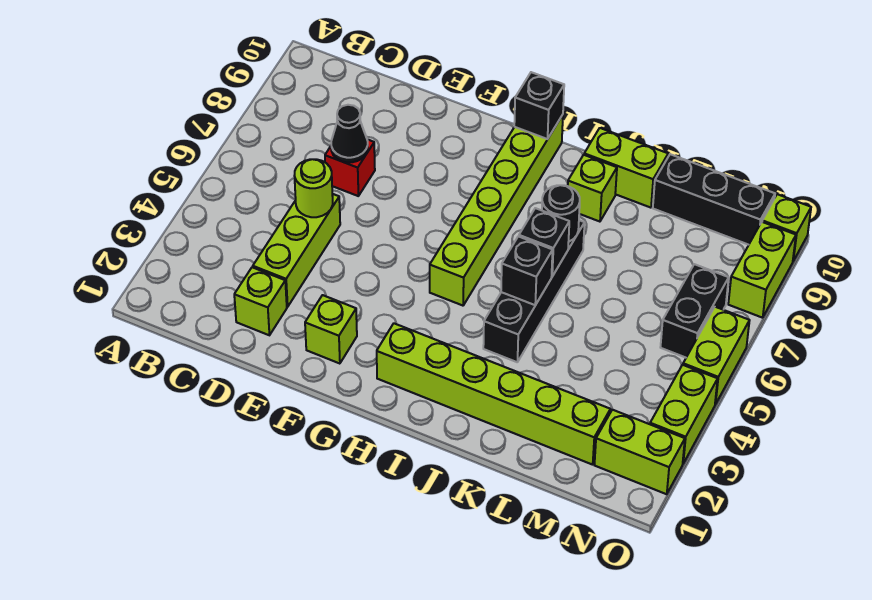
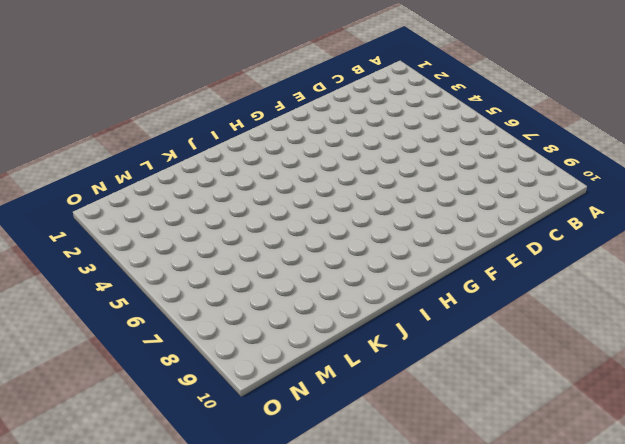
none -> lime 1x1 brick [234,267,287,335]
none -> lime 1x3 brick [253,194,340,307]
none -> red 1x1 brick [325,139,375,196]

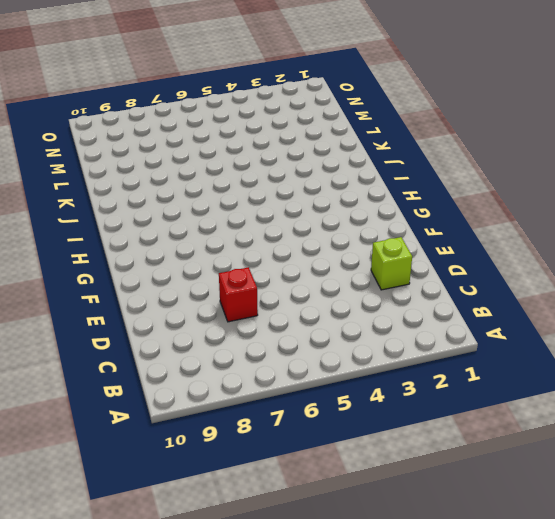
none -> lime 1x3 brick [253,194,340,307]
none -> lime 1x1 brick [305,295,357,364]
none -> lime 1x6 brick [377,323,610,465]

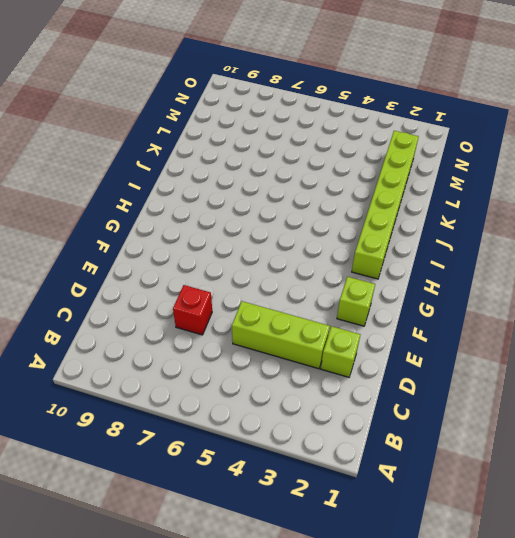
none -> lime 1x6 brick [430,115,563,306]
none -> black 1x4 brick [483,220,585,362]
none -> lime 1x1 brick [568,155,617,222]

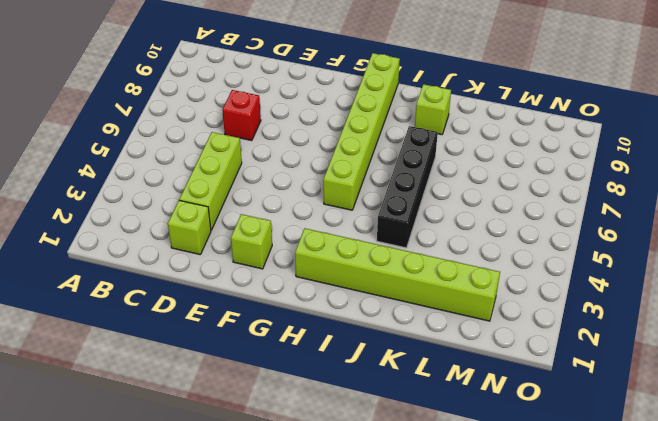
none -> lime 1x2 brick [584,128,668,208]
none -> black 1x3 brick [653,154,775,245]
none -> lime 1x2 brick [595,410,685,494]

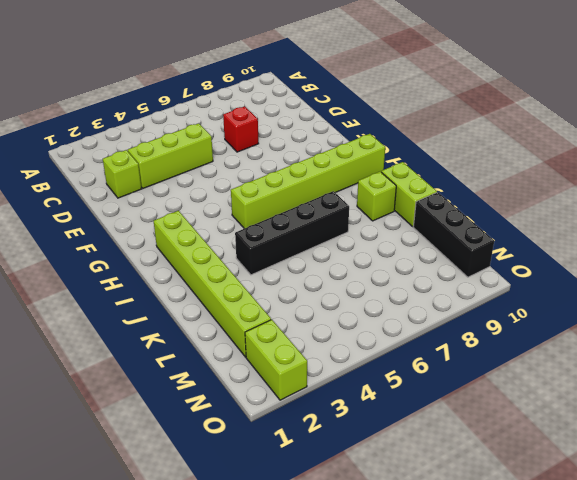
none -> lime 1x1 brick [305,295,357,364]
none -> black 1x2 brick [660,264,729,358]
none -> lime 1x2 brick [650,365,718,463]

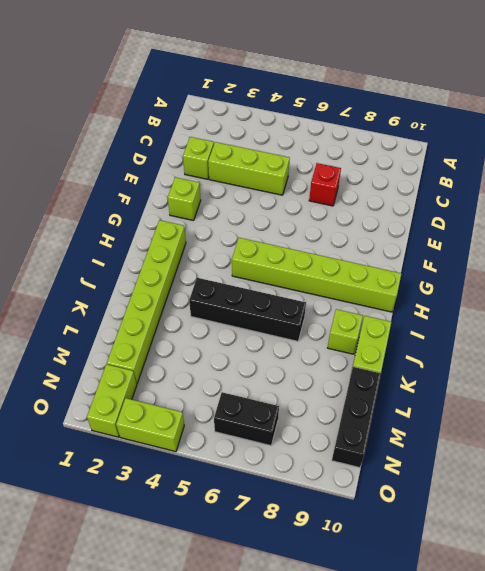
none -> lime 1x2 brick [683,307,750,404]
none -> lime 1x2 brick [728,222,796,318]
none -> lime 1x1 brick [762,194,811,261]

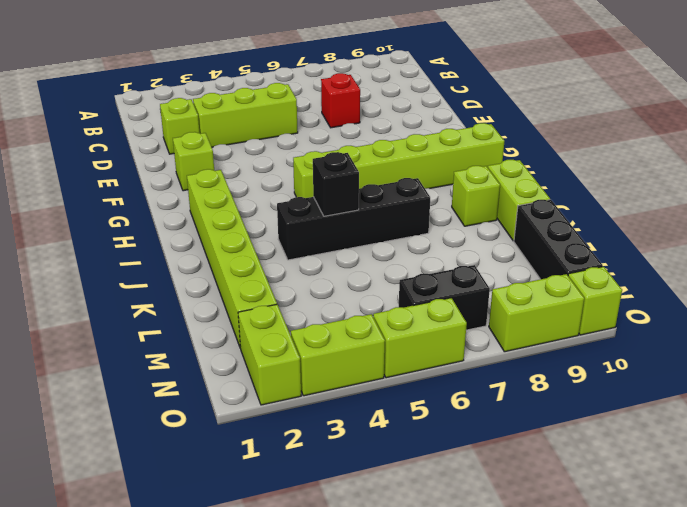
none -> lime 1x1 round brick [294,159,333,217]
none -> black 1x1 cone [331,105,368,162]
none -> black 1x1 brick [514,72,564,139]

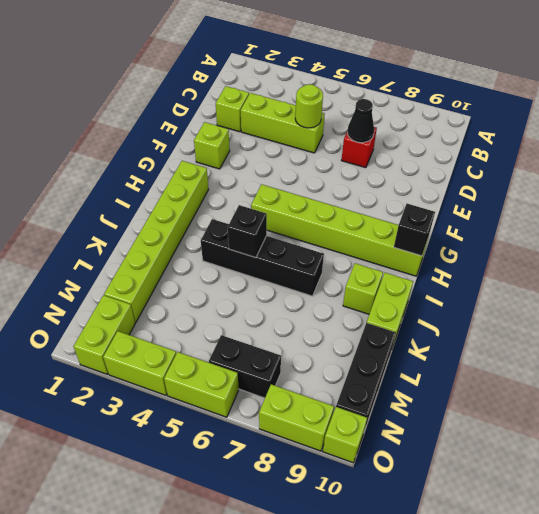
none -> black 1x1 brick [519,208,569,276]
none -> black 1x1 round brick [542,185,580,241]

